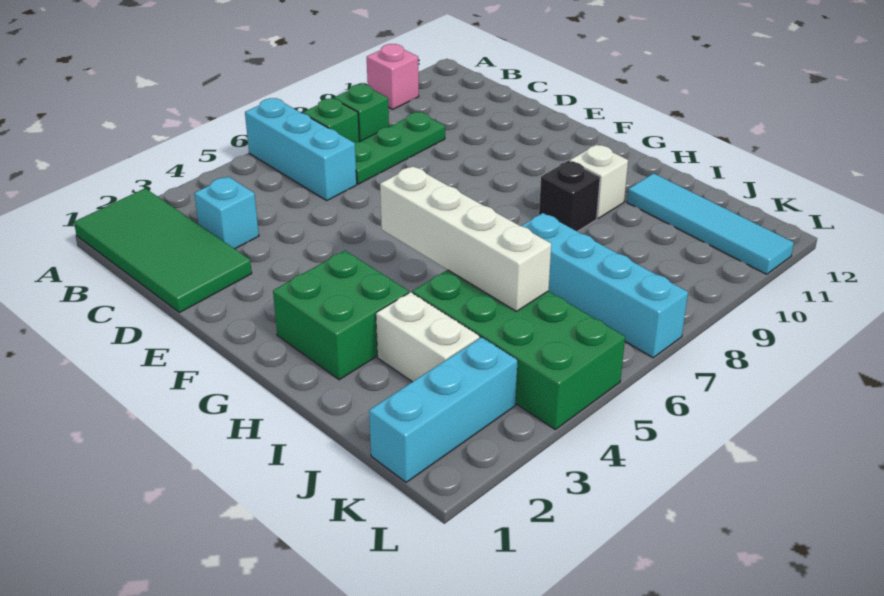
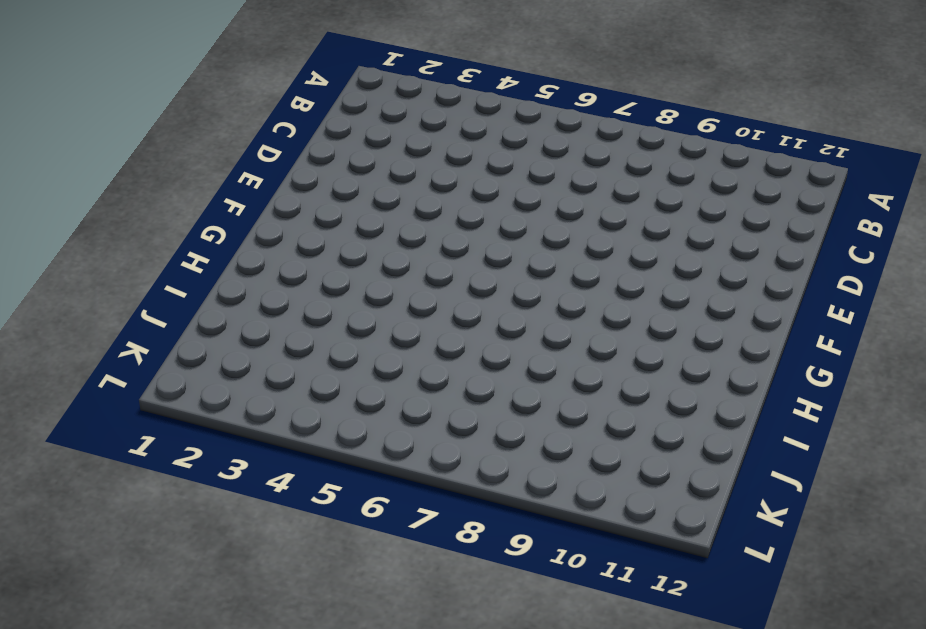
none -> green 2x4 tile [74,188,252,313]
none -> cyan 1x3 brick [245,98,357,200]
none -> pink 1x1 brick [367,44,419,109]

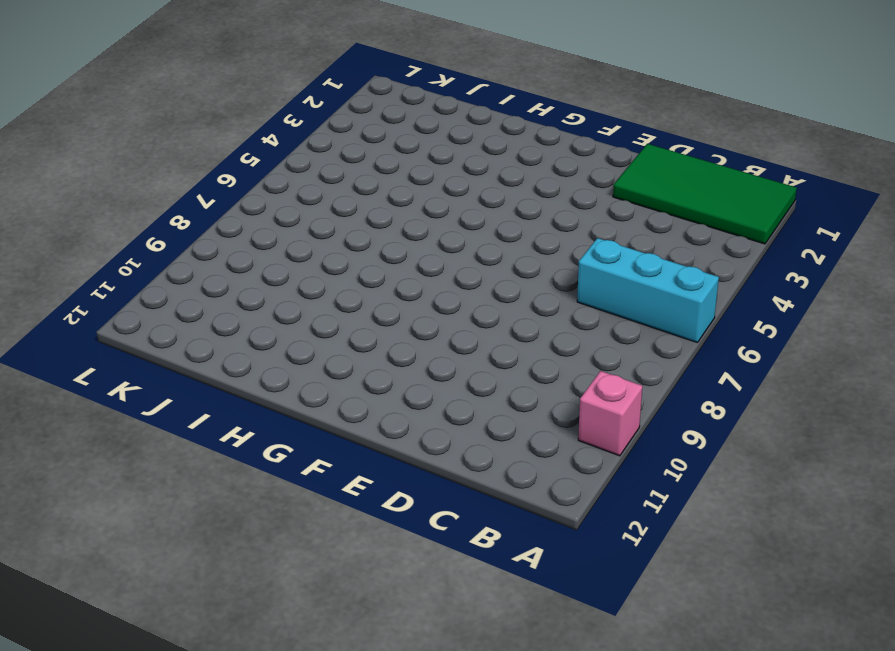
none -> green 1x1 brick [303,98,359,143]
none -> green 1x1 brick [334,84,389,141]
none -> cyan 1x1 brick [194,176,259,249]

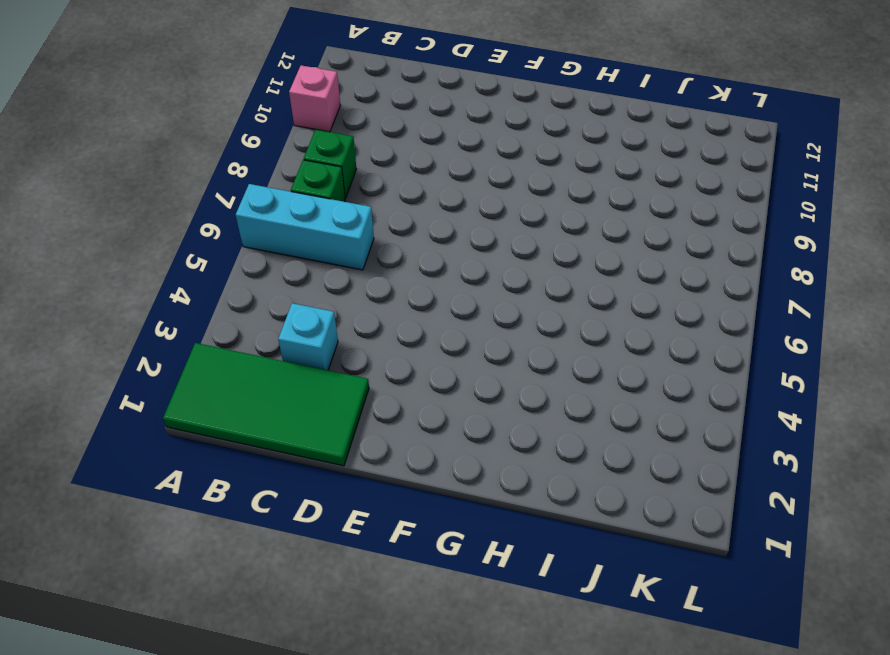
none -> green 1x3 plate [355,112,445,184]
none -> green 2x2 brick [273,251,409,380]
none -> black 1x1 brick [539,161,600,232]

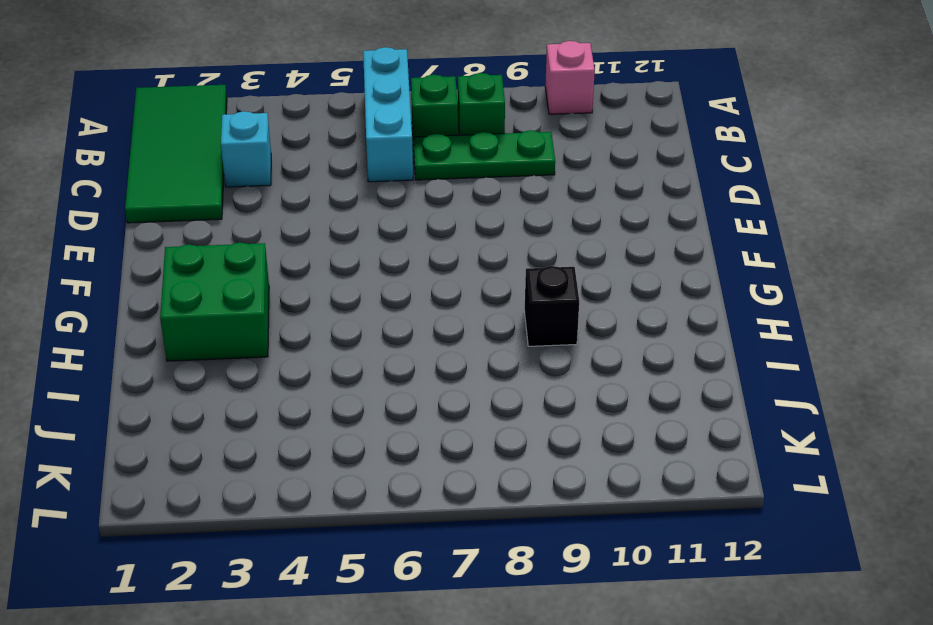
none -> white 1x1 brick [570,145,628,219]
none -> white 1x2 brick [376,292,480,382]
none -> green 2x4 brick [412,270,625,429]

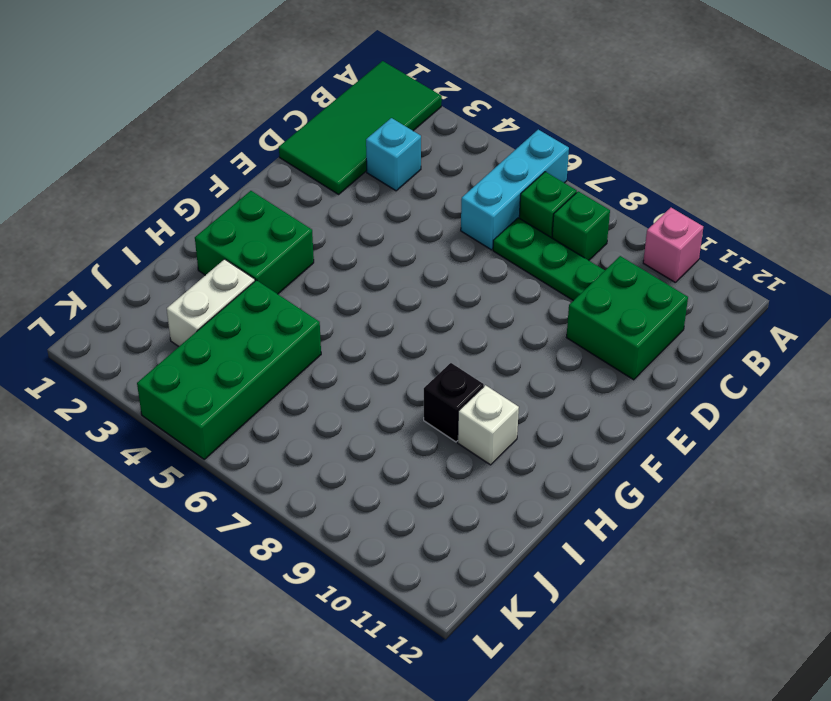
green 2x2 brick [566,256,688,380] -> none
none -> cyan 1x4 brick [522,213,688,358]
none -> cyan 1x4 tile [627,173,794,274]
none -> cyan 1x3 brick [369,337,518,482]

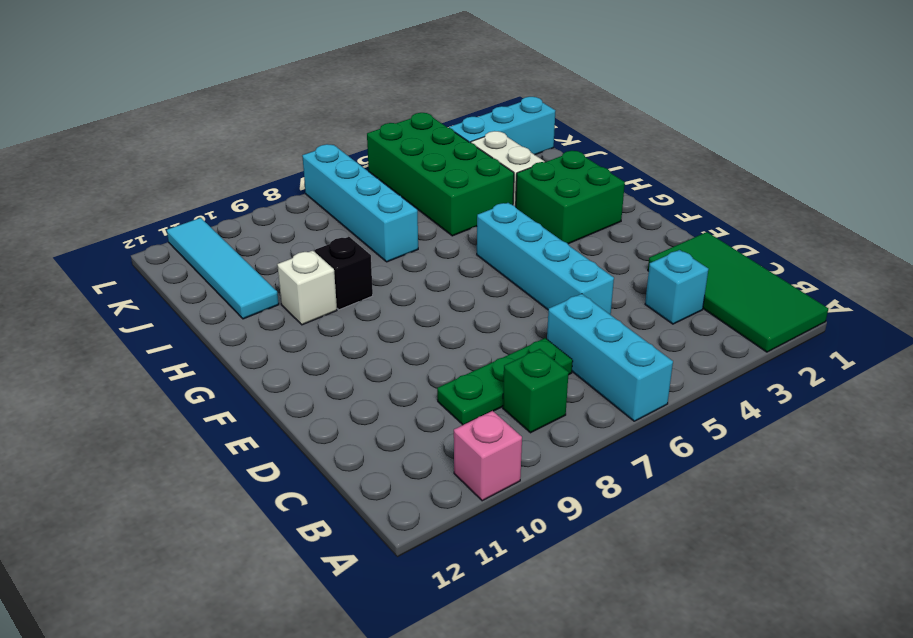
cyan 1x4 brick [477,203,614,315] -> none
none -> green 1x1 brick [303,98,359,143]
none -> white 1x4 brick [380,166,551,311]

